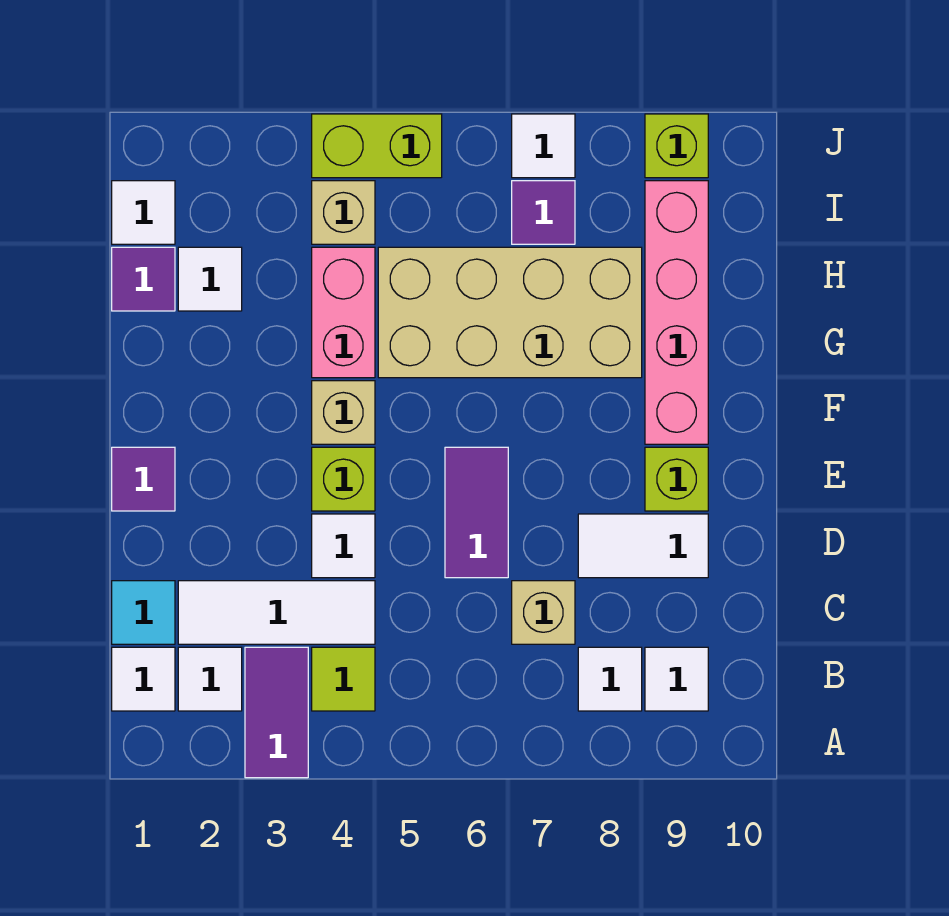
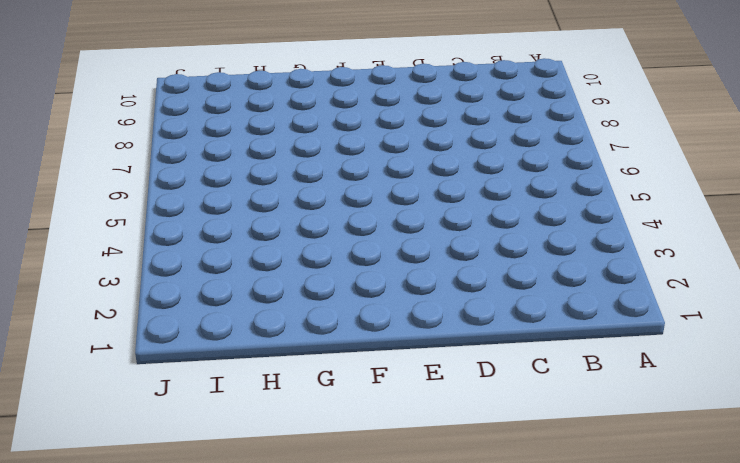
none -> purple 1x2 tile [245,647,308,778]
none -> white 1x1 tile [112,647,175,711]
none -> white 1x1 tile [178,647,242,711]

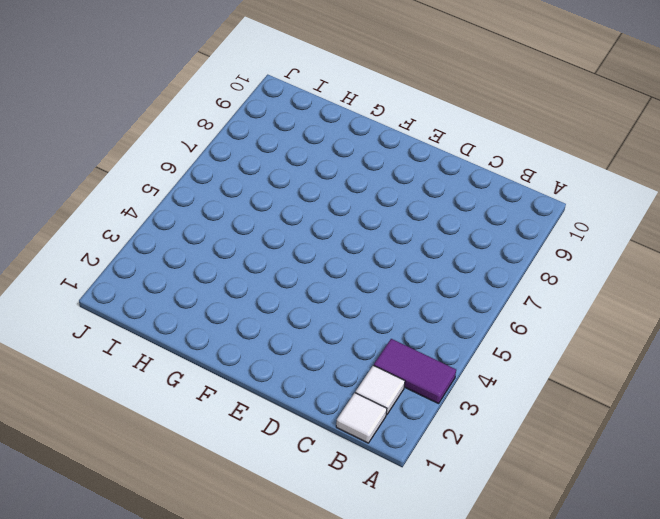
none -> lime 1x1 tile [312,647,375,711]
none -> white 1x1 tile [578,647,642,711]
none -> white 1x1 tile [645,647,708,711]

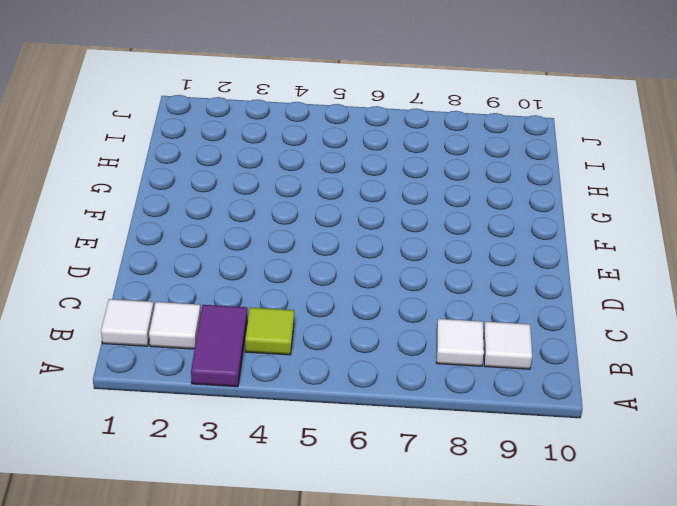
none -> cyan 1x1 tile [112,581,175,644]
none -> white 1x3 tile [178,581,375,644]
none -> tan 1x1 brick [512,581,575,644]

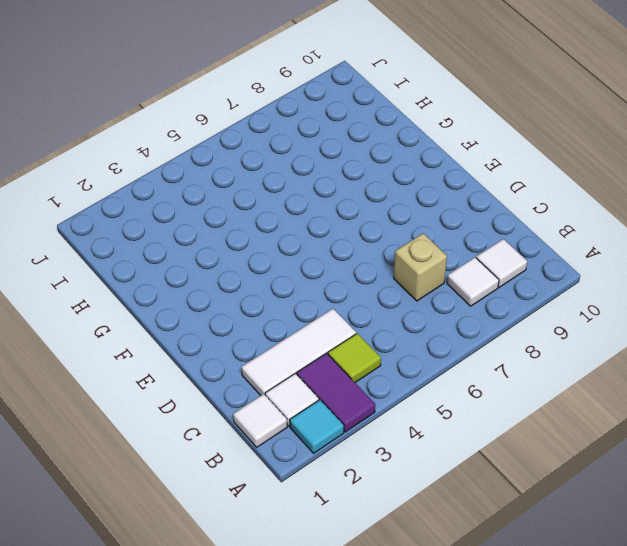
cyan 1x1 tile [290,400,344,453] -> cyan 1x1 tile moved to [112,581,175,644]
none -> white 1x1 tile [312,514,375,578]
none -> purple 1x2 tile [445,447,508,578]
none -> white 1x2 tile [578,514,708,578]

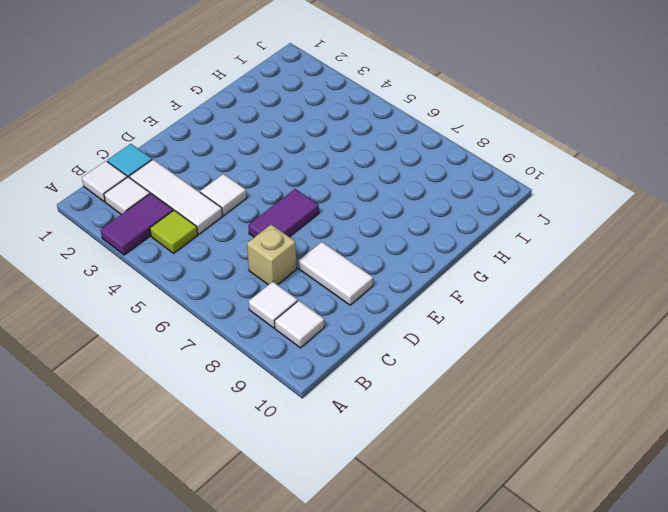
none -> purple 1x1 tile [112,447,175,511]
none -> lime 1x1 brick [312,447,375,511]
none -> lime 1x1 brick [645,447,708,511]

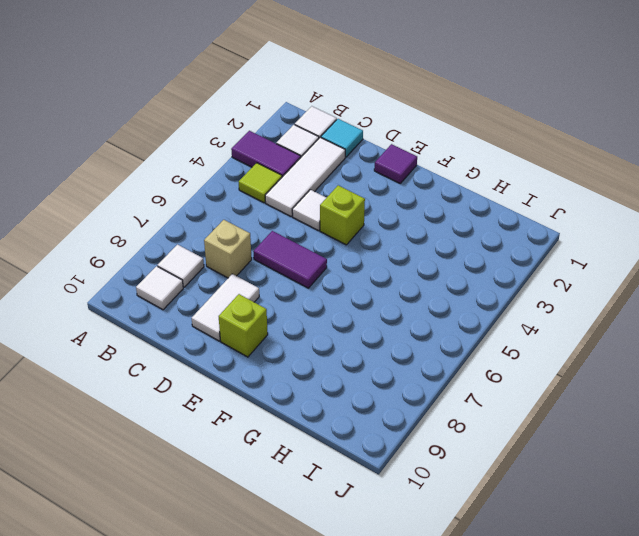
none -> tan 1x1 brick [312,381,375,444]
none -> pink 1x4 brick [645,181,708,444]
none -> pink 1x2 brick [312,247,375,378]

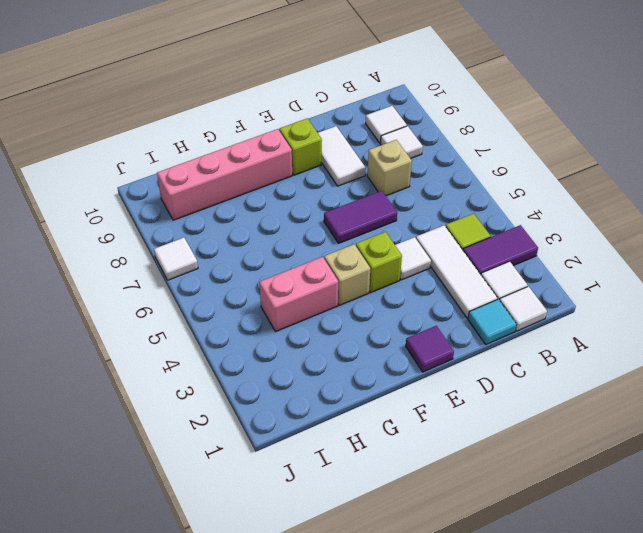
none -> tan 2x4 brick [378,247,642,378]
none -> purple 1x1 tile [112,247,175,311]
none -> white 1x1 tile [178,247,242,311]

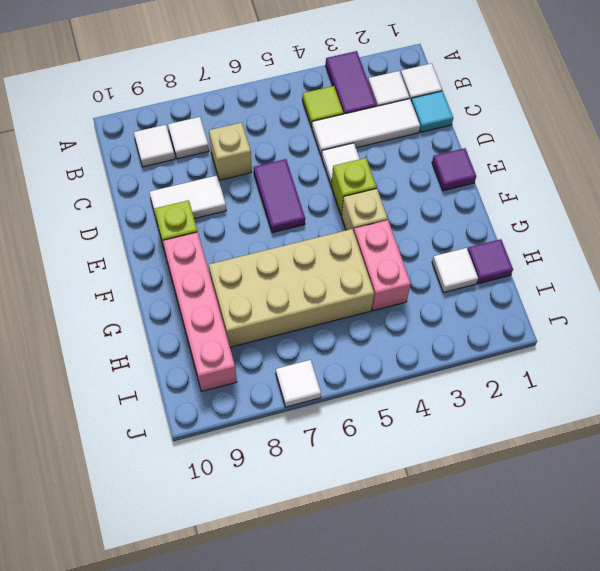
none -> white 1x1 tile [112,181,175,244]
none -> tan 1x1 brick [312,181,375,244]
none -> purple 1x1 tile [512,181,575,244]

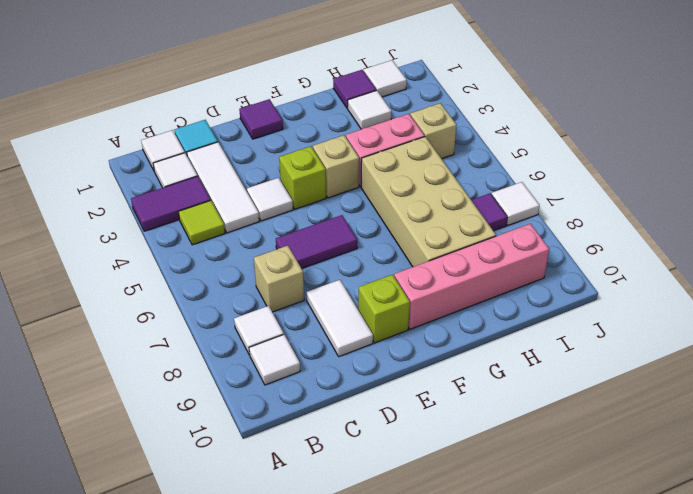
none -> lime 1x2 brick [312,114,442,178]
none -> lime 1x1 brick [645,114,708,178]

